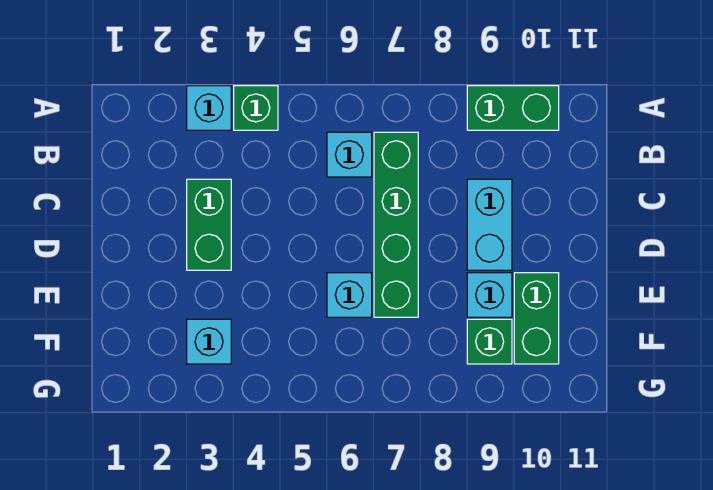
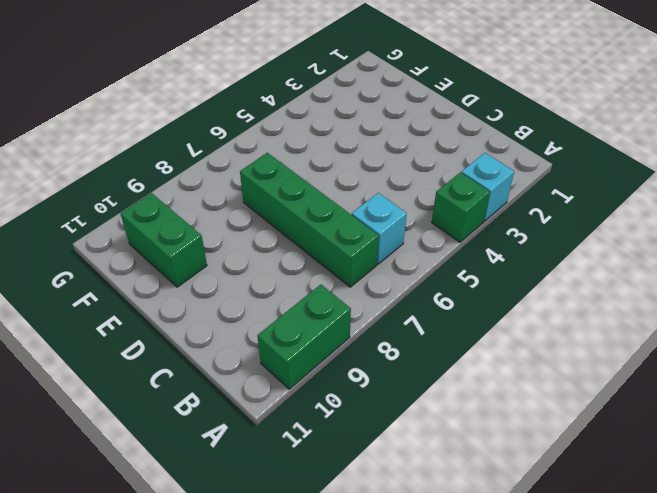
none -> green 1x2 brick [187,179,231,270]
none -> cyan 1x2 brick [467,179,512,270]
none -> cyan 1x1 brick [327,273,372,317]

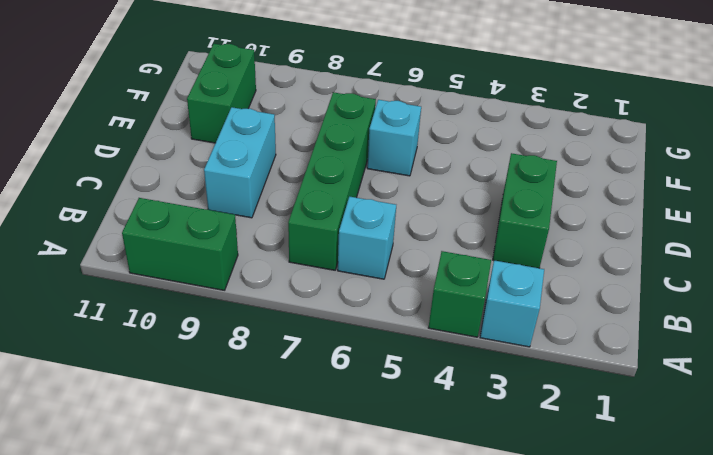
none -> cyan 1x1 brick [467,273,512,317]
none -> cyan 1x1 brick [187,319,231,364]
none -> green 1x1 brick [467,319,512,364]

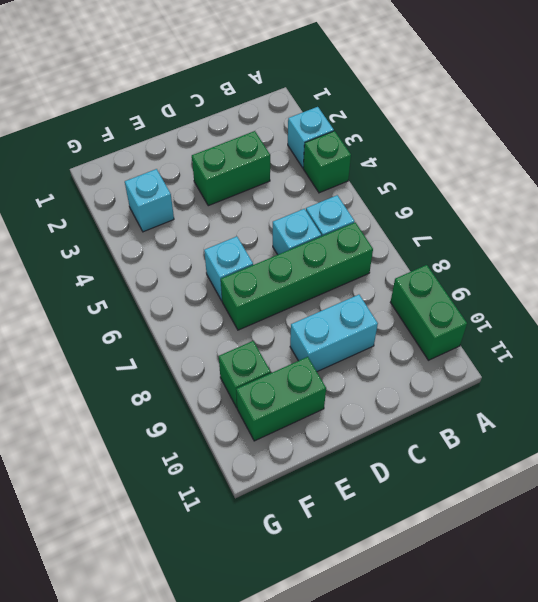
cyan 1x1 brick [273,209,321,255] -> cyan 1x1 brick moved to [467,273,512,317]

